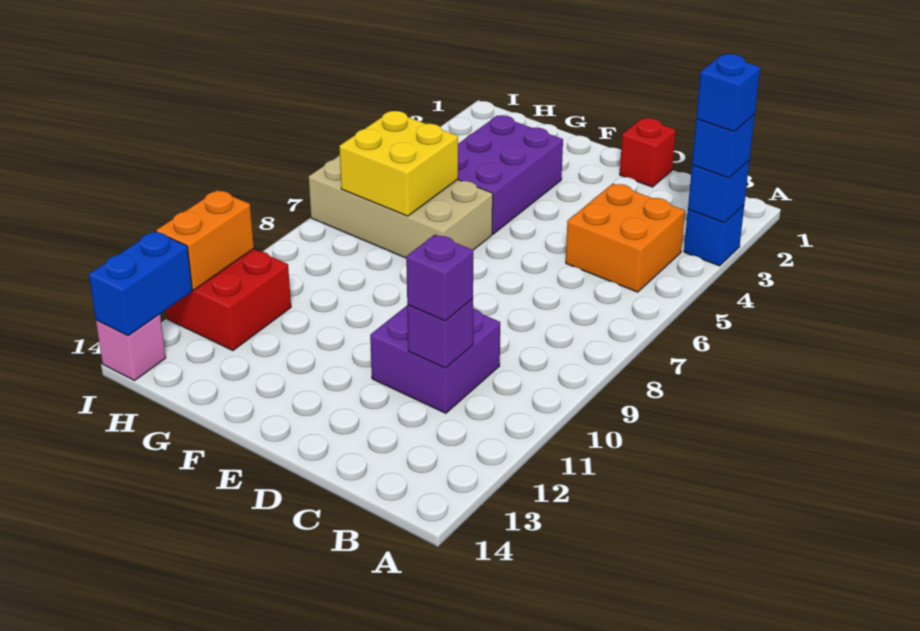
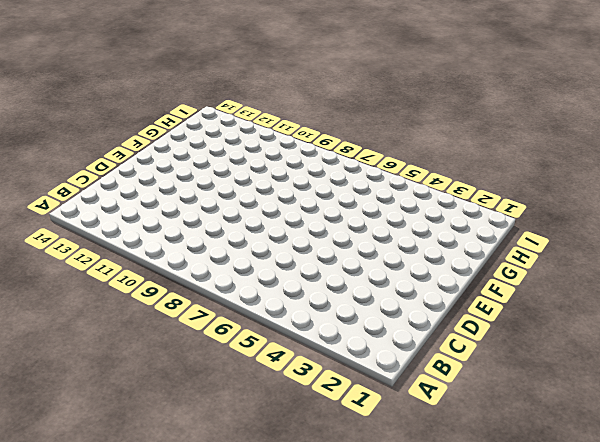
none -> blue 1x1 brick [684,205,744,266]
none -> orange 2x2 brick [566,184,685,292]
none -> purple 2x2 brick [370,306,500,413]

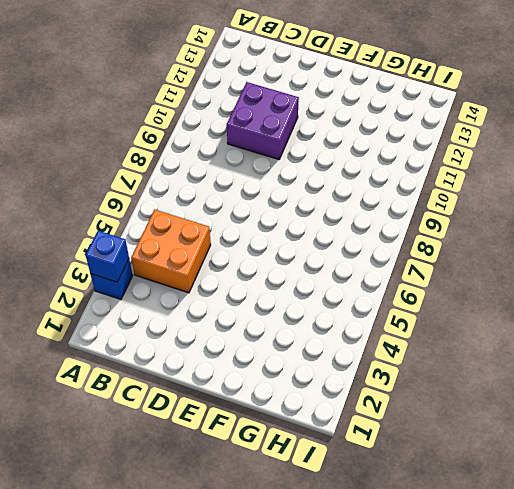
none -> red 1x1 brick [620,118,676,187]
none -> purple 2x3 brick [458,115,563,234]
none -> tan 2x4 brick [309,155,493,258]

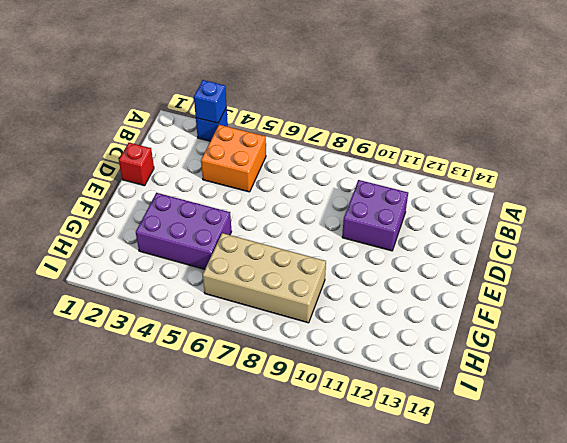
tan 2x4 brick [203,233,326,323] -> tan 2x4 brick turned to [309,155,493,258]
none -> red 2x2 brick [166,249,291,351]
none -> pink 1x1 brick [96,314,166,381]
none -> purple 1x1 brick [407,299,473,368]

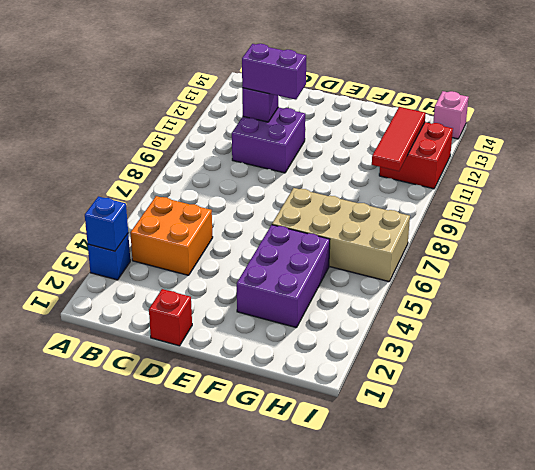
purple 1x2 brick [242,44,306,100] -> purple 1x1 brick [406,235,473,321]
red 1x3 tile [372,107,426,171] -> none
none -> yellow 2x2 brick [339,111,458,216]
none -> orange 1x2 brick [156,190,254,290]
none -> blue 1x2 brick [89,231,192,336]

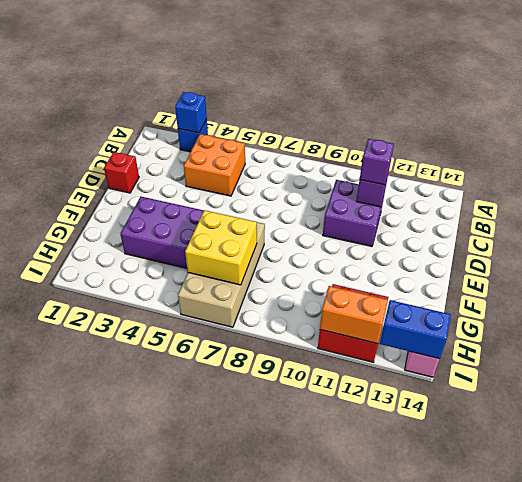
none -> blue 1x1 brick [692,115,755,178]
none -> blue 1x1 brick [696,54,760,132]

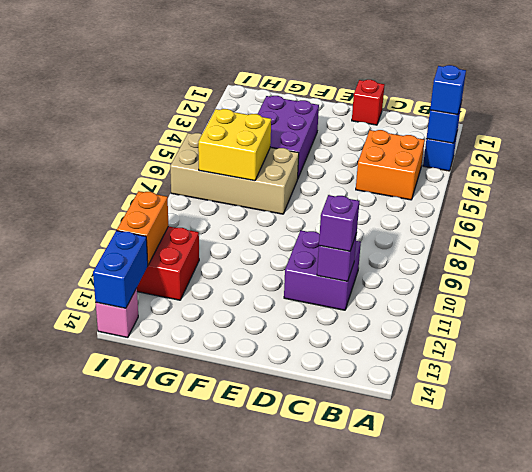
none -> blue 1x1 brick [696,54,760,132]

